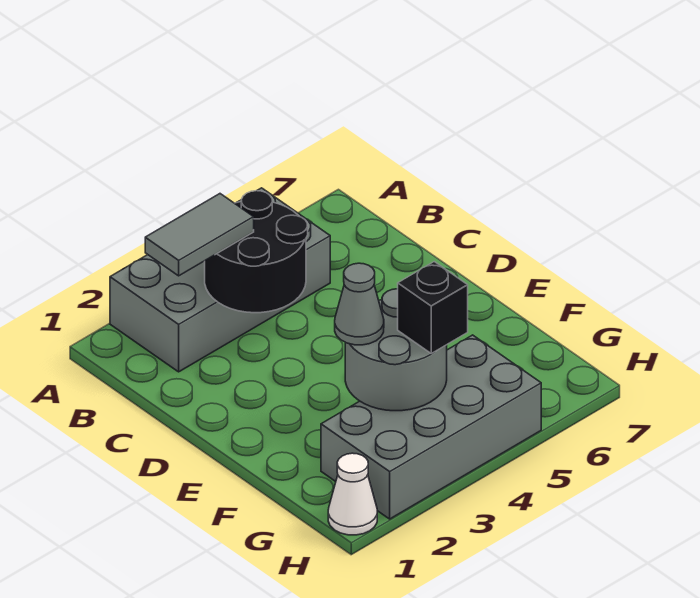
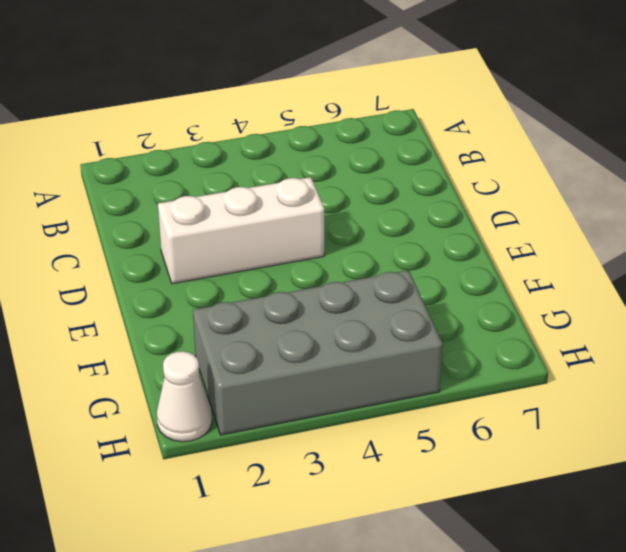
white 1x3 brick [158,177,324,284] -> none
none -> grey 2x4 brick [110,188,330,372]
none -> black 2x2 round brick [205,191,308,313]

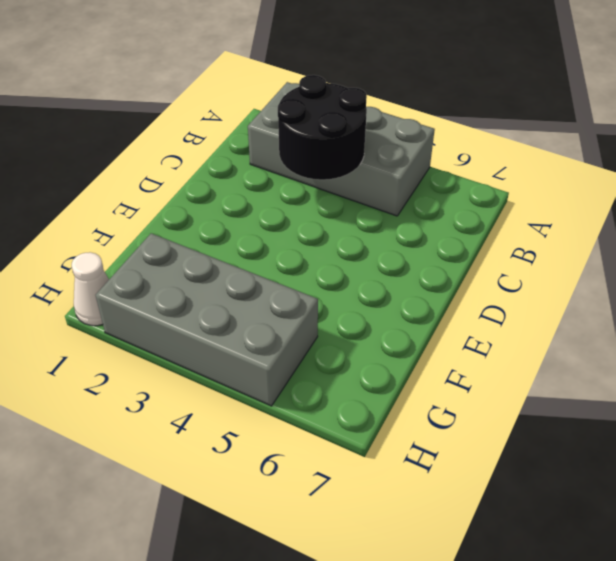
none -> grey 2x2 round brick [345,289,447,411]
none -> grey 1x2 tile [145,194,254,276]

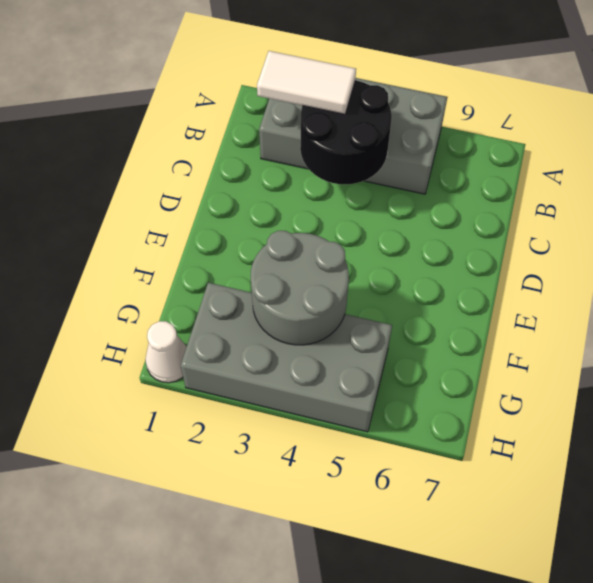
white 1x2 tile [257,51,356,114] -> grey 1x2 tile [145,194,254,276]
none -> grey 1x1 cone [335,263,384,345]
none -> black 1x1 brick [398,262,468,354]

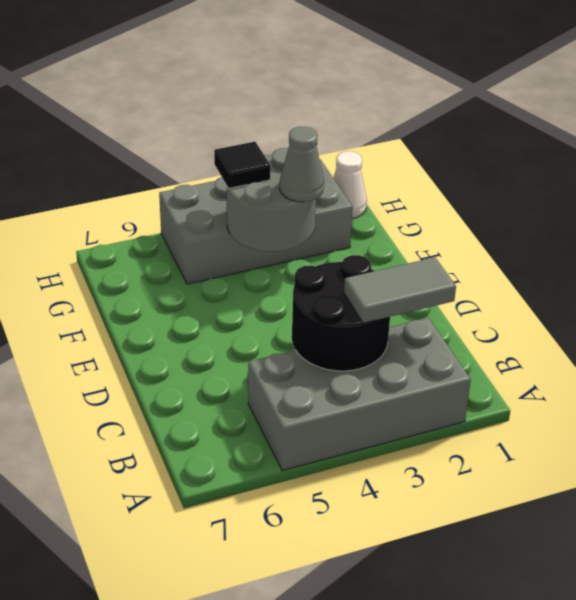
black 1x1 tile [214,142,270,188] -> black 1x1 brick [398,262,468,354]

